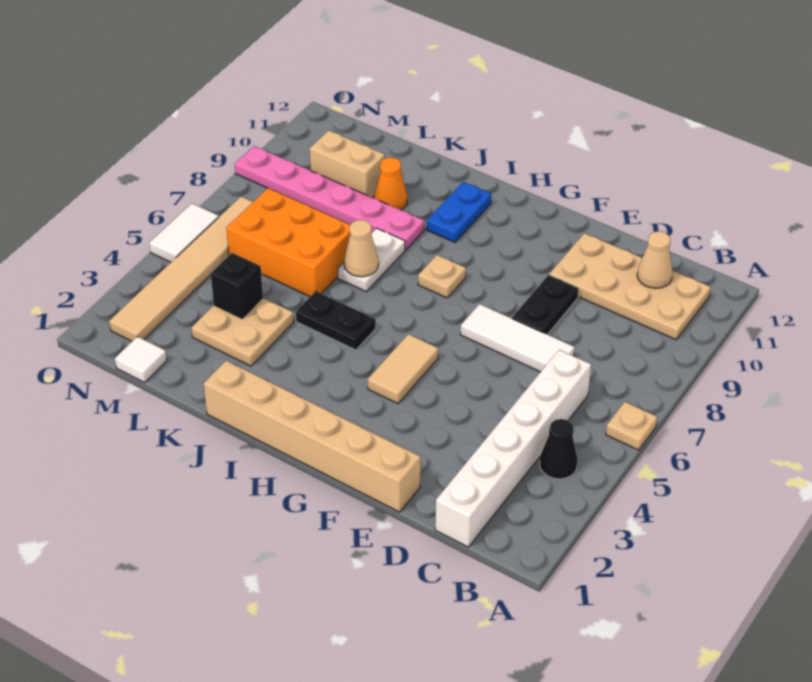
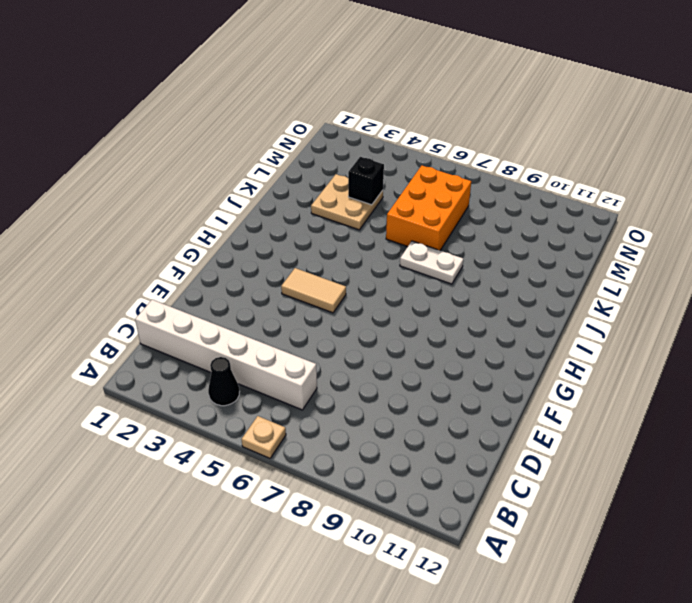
none -> tan 2x4 plate [549,233,711,340]
none -> white 1x3 tile [461,304,575,372]
none -> tan 1x6 brick [204,361,421,512]

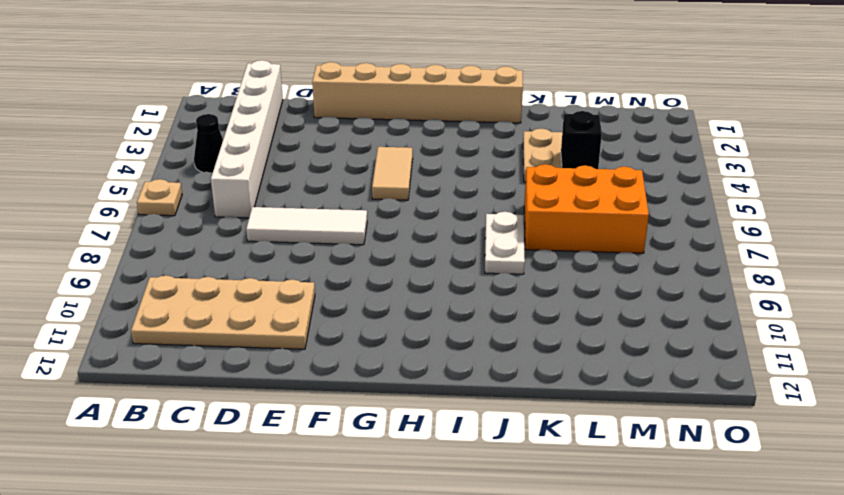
none -> black 1x2 plate [512,275,579,334]
none -> tan 1x1 plate [418,255,466,298]
none -> black 1x2 plate [296,291,376,350]

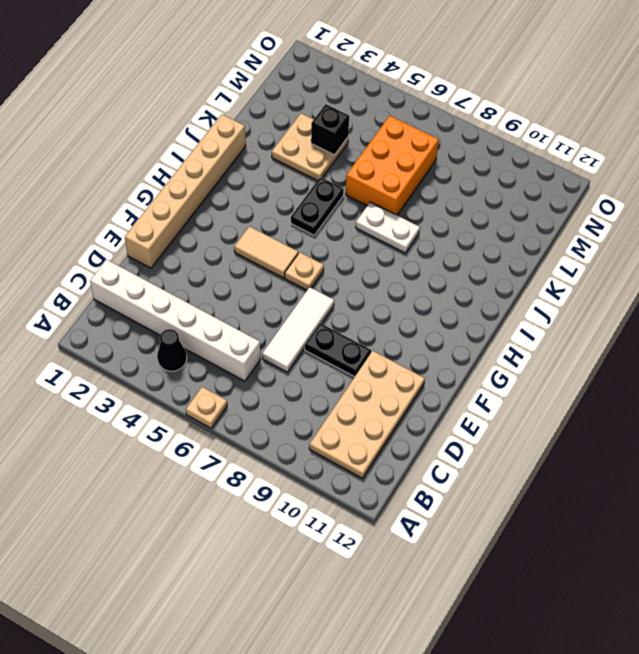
tan 1x1 plate [285,252,324,290] -> tan 1x1 plate moved to [418,255,466,298]
none -> blue 1x2 plate [427,182,491,242]
none -> pink 1x6 plate [235,146,424,250]
none -> orange 1x1 cone [374,157,407,210]

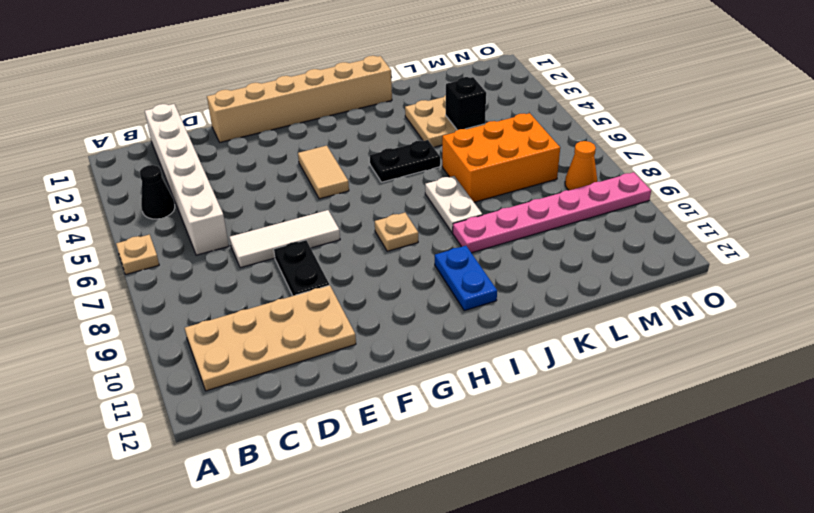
orange 1x1 cone [565,141,597,190] -> orange 1x1 cone moved to [374,157,407,210]
none -> tan 1x2 brick [310,130,385,198]
none -> white 1x1 tile [115,337,167,382]
none -> tan 1x6 tile [109,197,253,341]

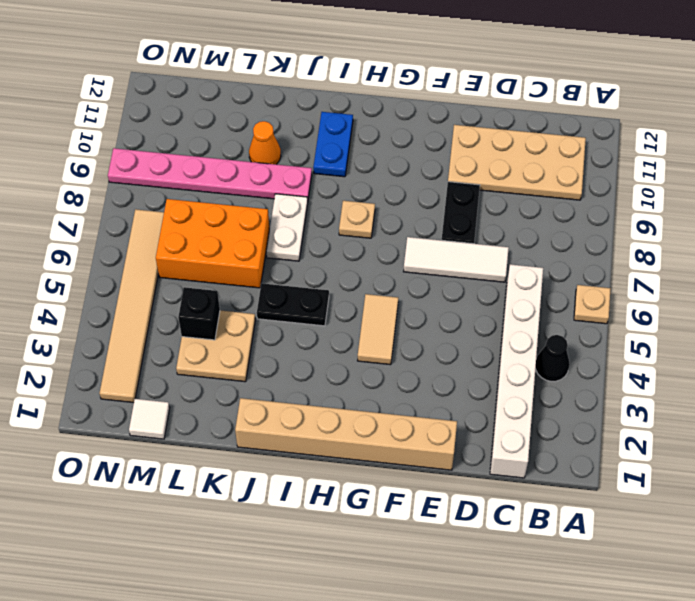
none -> tan 1x2 brick [310,130,385,198]
none -> white 1x2 tile [149,204,219,262]
none -> tan 1x1 cone [637,231,673,288]

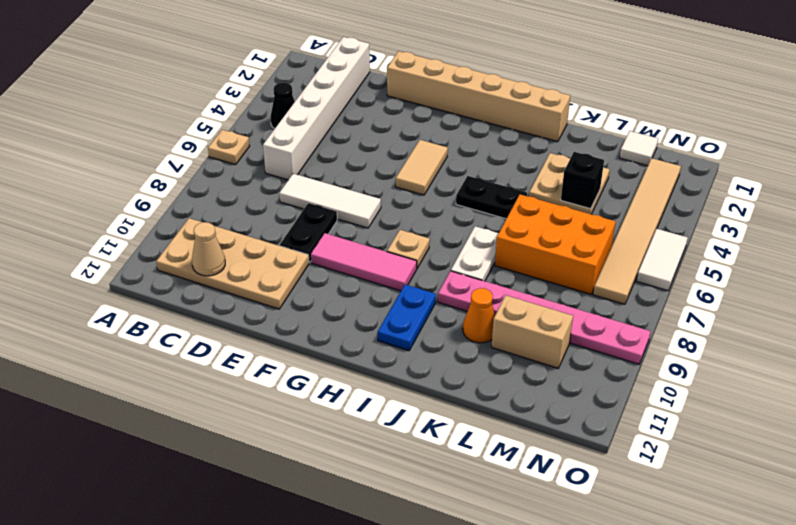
pink 1x3 tile [311,233,417,291] -> none
none -> tan 1x1 cone [344,220,379,277]

